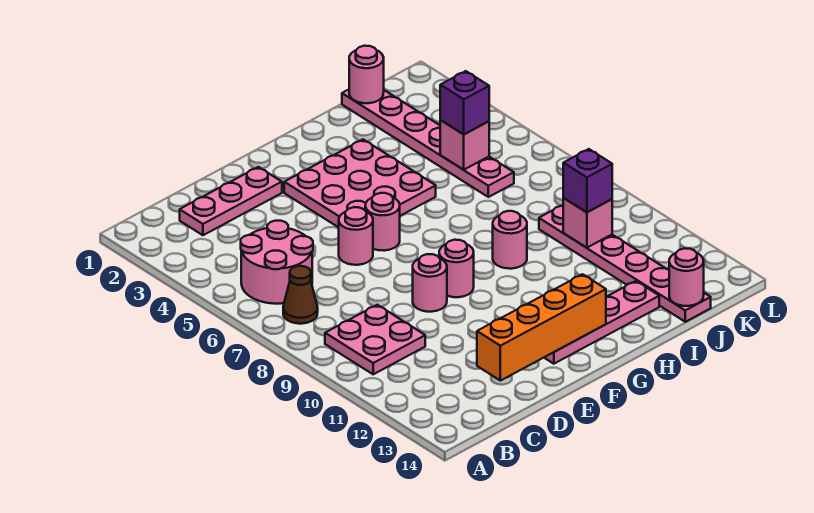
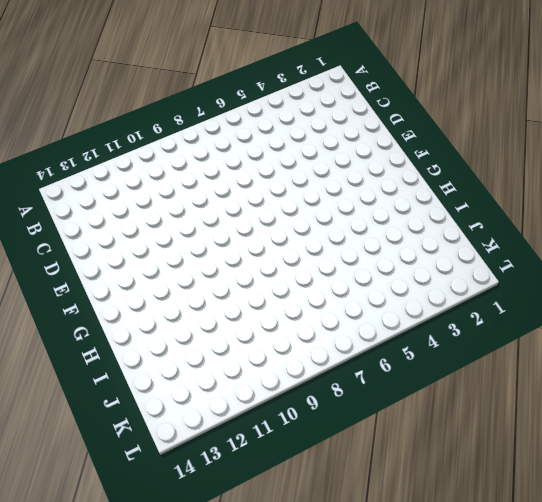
none -> pink 2x2 round brick [241,221,313,304]
none -> brown 1x1 cone [283,266,318,324]
none -> pink 2x2 plate [325,305,425,374]

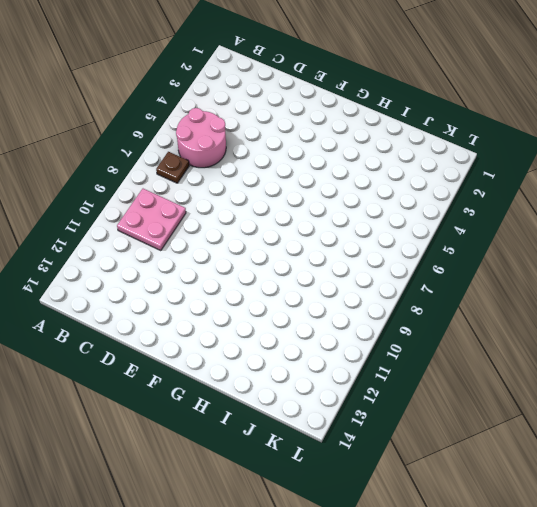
brown 1x1 plate [156,152,189,183] -> brown 1x1 cone [283,266,318,324]
none -> pink 1x3 plate [180,167,282,235]
none -> pink 1x1 round brick [339,207,373,265]
none -> pink 1x1 round brick [413,254,447,312]

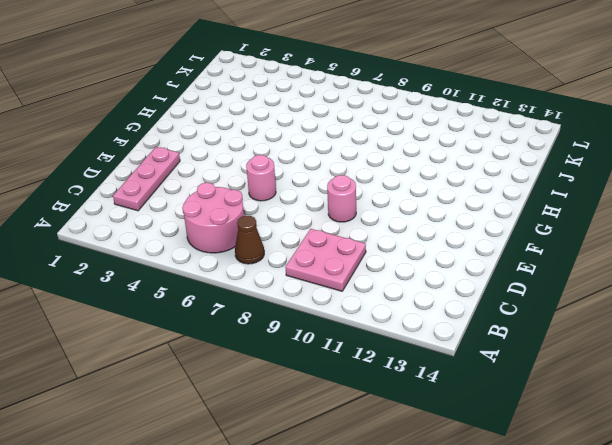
none -> pink 3x3 plate [284,140,436,227]
none -> pink 1x1 round brick [365,193,400,251]
none -> pink 1x1 round brick [439,240,474,297]

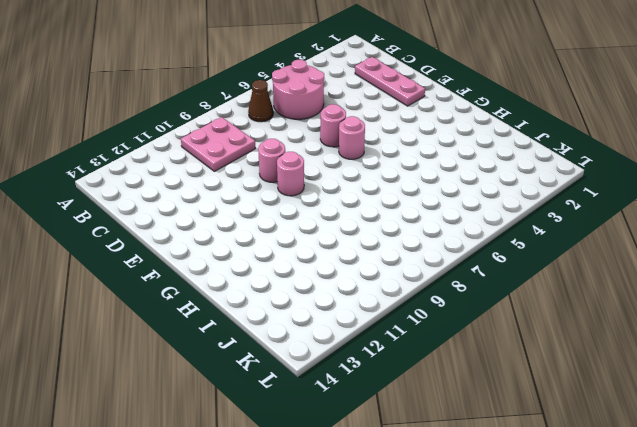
none -> pink 3x3 plate [284,140,436,227]
none -> pink 1x4 plate [544,281,659,364]
none -> pink 1x1 round brick [493,211,527,269]

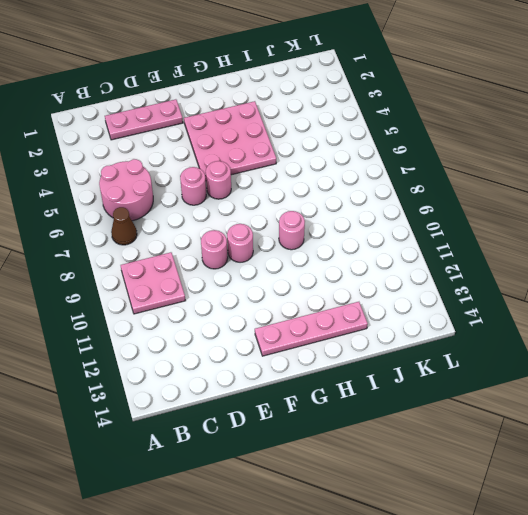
none -> pink 1x6 plate [342,90,514,197]
none -> pink 1x6 plate [539,205,711,322]
none -> orange 1x4 brick [477,274,606,381]

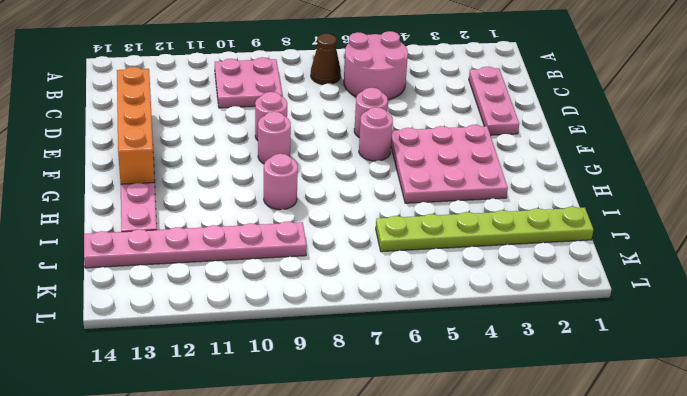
lime 1x6 plate [376,207,594,252] -> pink 1x6 plate [342,90,514,197]
none -> pink 1x1 round brick [349,46,384,103]
none -> pink 1x1 brick [440,120,489,170]
none -> pink 1x1 brick [563,198,612,248]

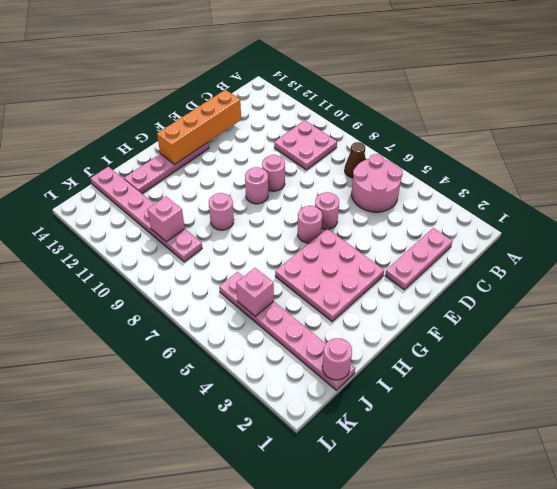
none -> pink 1x1 round brick [669,248,704,306]
none -> purple 1x1 brick [440,71,489,134]
none -> purple 1x1 brick [563,149,612,212]

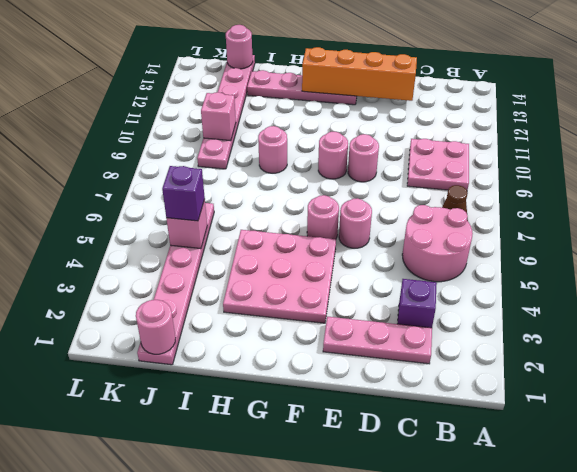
purple 1x1 brick [398,279,437,328] -> purple 1x1 brick moved to [563,149,612,212]

